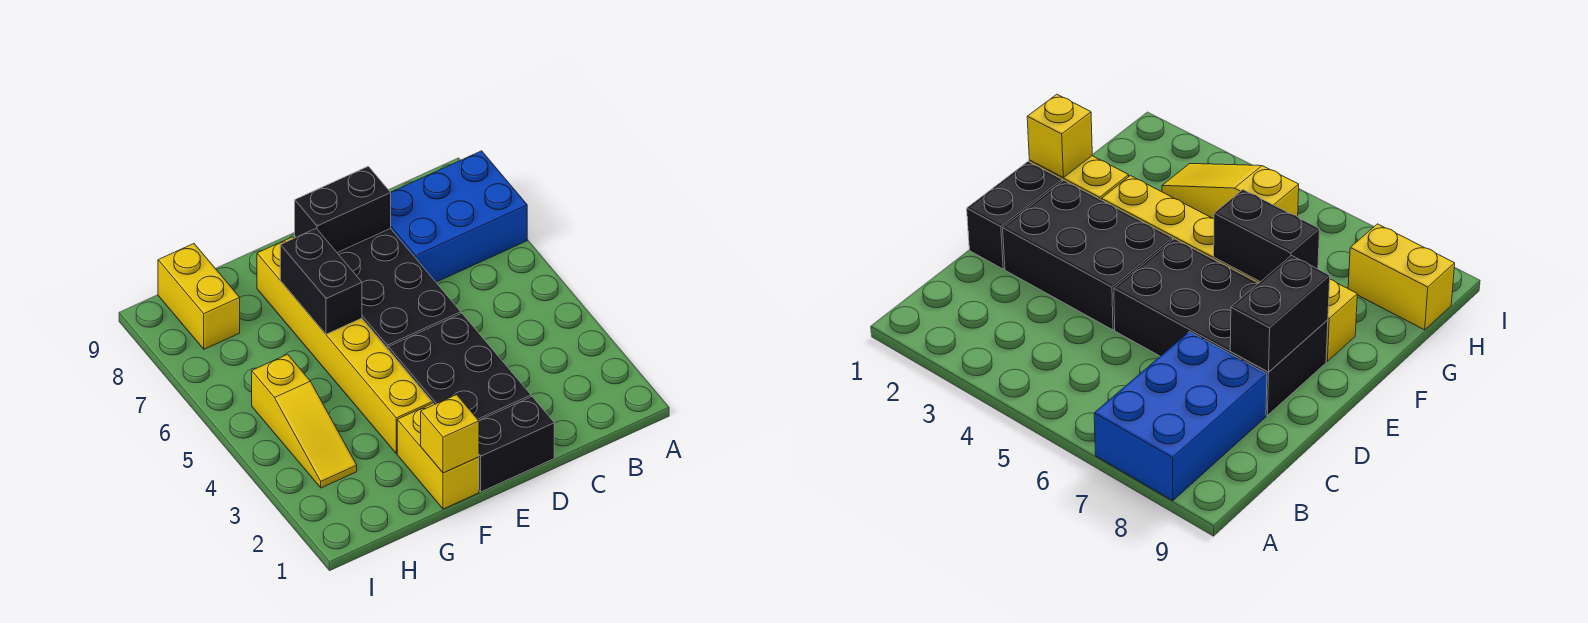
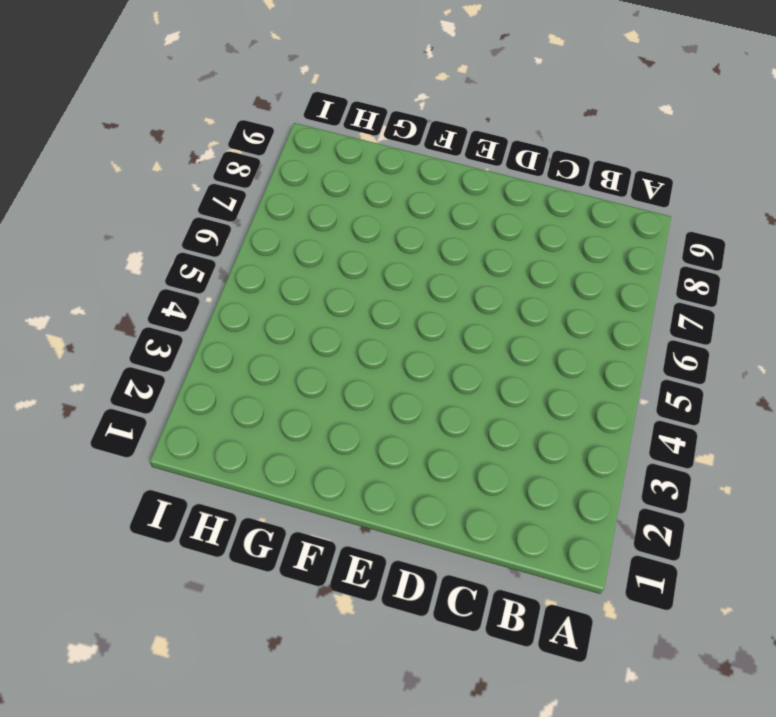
none -> blue 2x3 brick [391,151,527,282]
none -> black 1x2 brick [479,397,554,492]

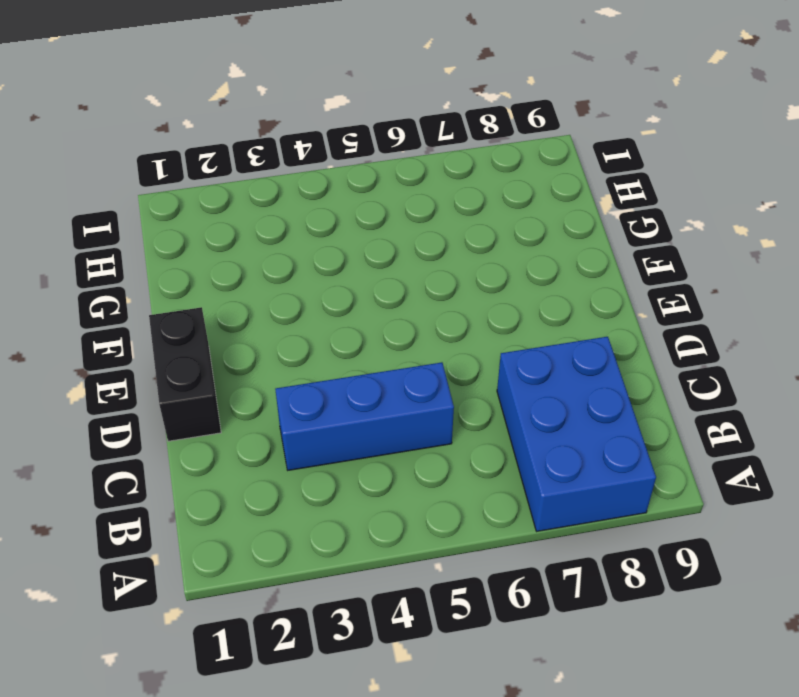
blue 1x3 brick [275,362,454,470] -> none
none -> black 2x3 brick [388,313,531,420]
none -> black 2x4 brick [295,228,461,349]

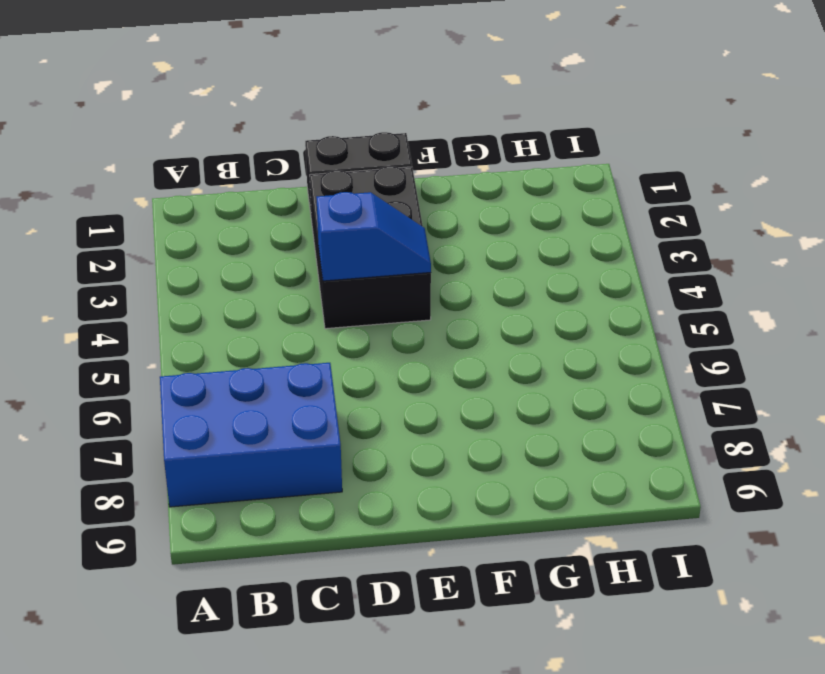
blue 1x2 slope [316,192,431,281] -> none
none -> black 2x4 brick [295,228,461,349]
none -> yellow 1x2 brick [397,403,479,509]

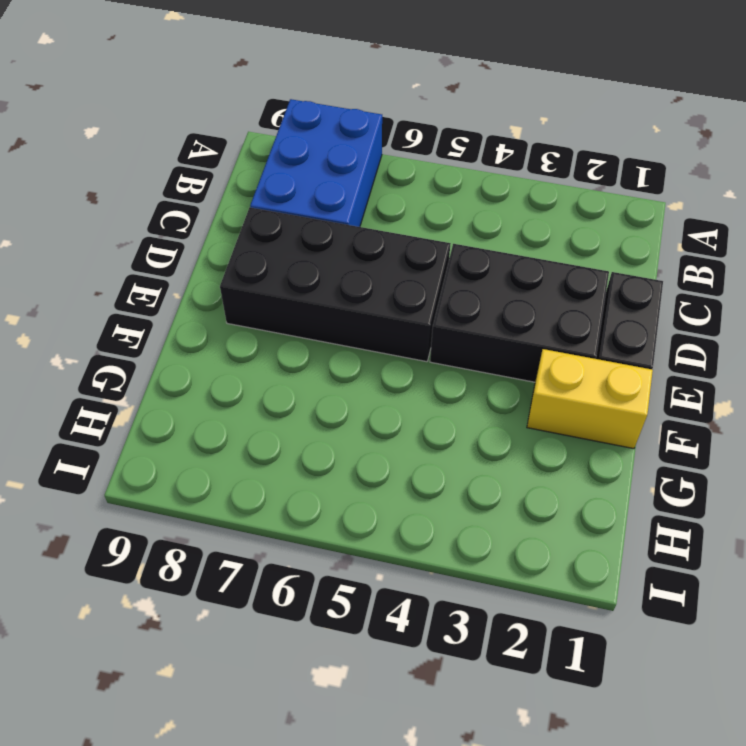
none -> yellow 1x6 brick [257,237,432,454]
none -> yellow 1x3 slope [252,354,357,488]

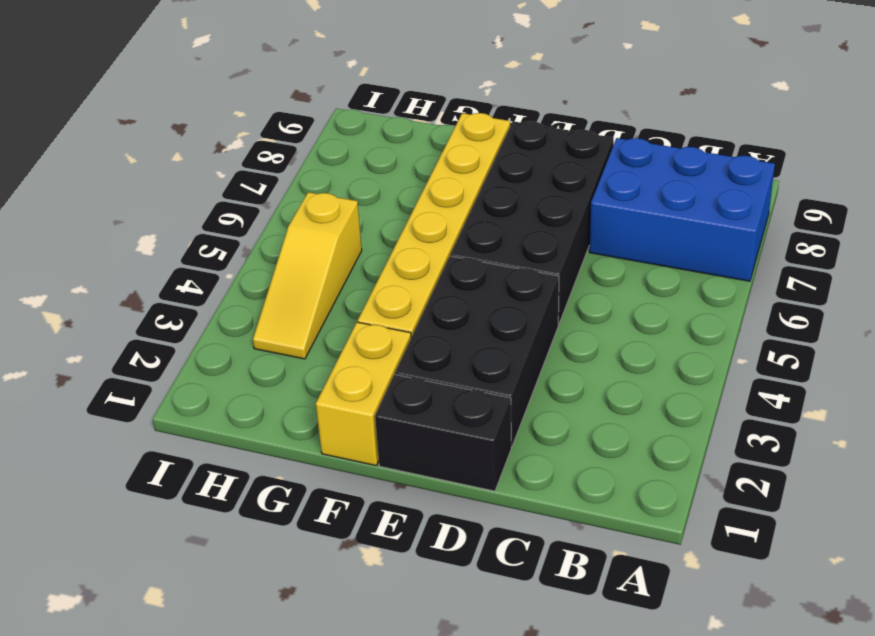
none -> yellow 1x2 brick [158,244,240,349]
none -> black 1x2 brick [295,166,391,253]

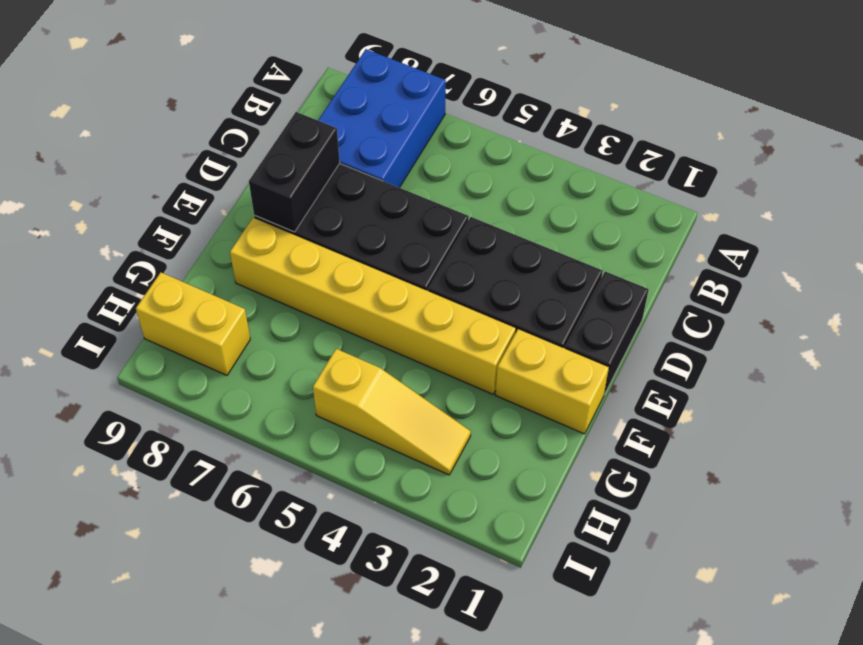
none -> yellow 1x1 brick [421,395,479,473]
none -> black 1x2 brick [280,228,362,334]

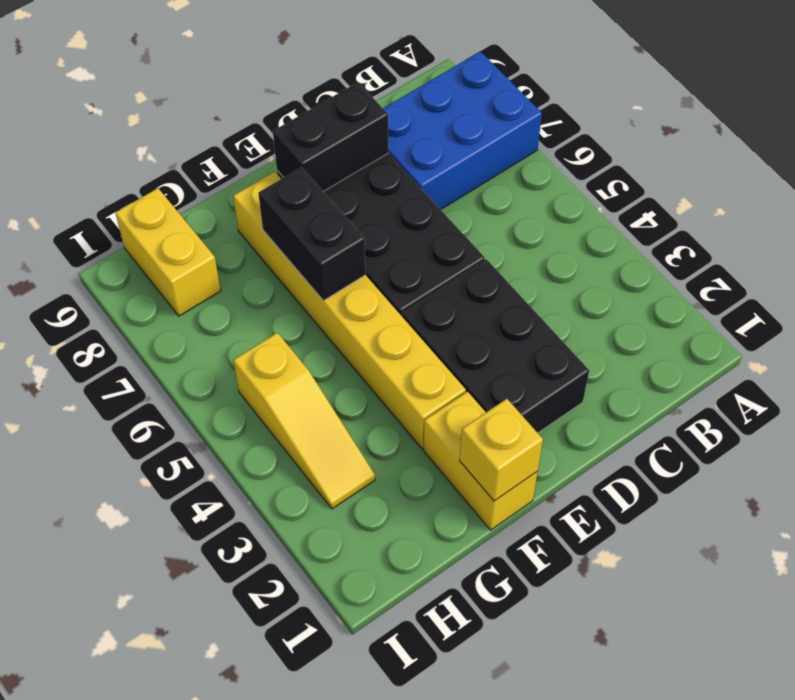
none -> black 1x2 brick [479,397,554,492]

